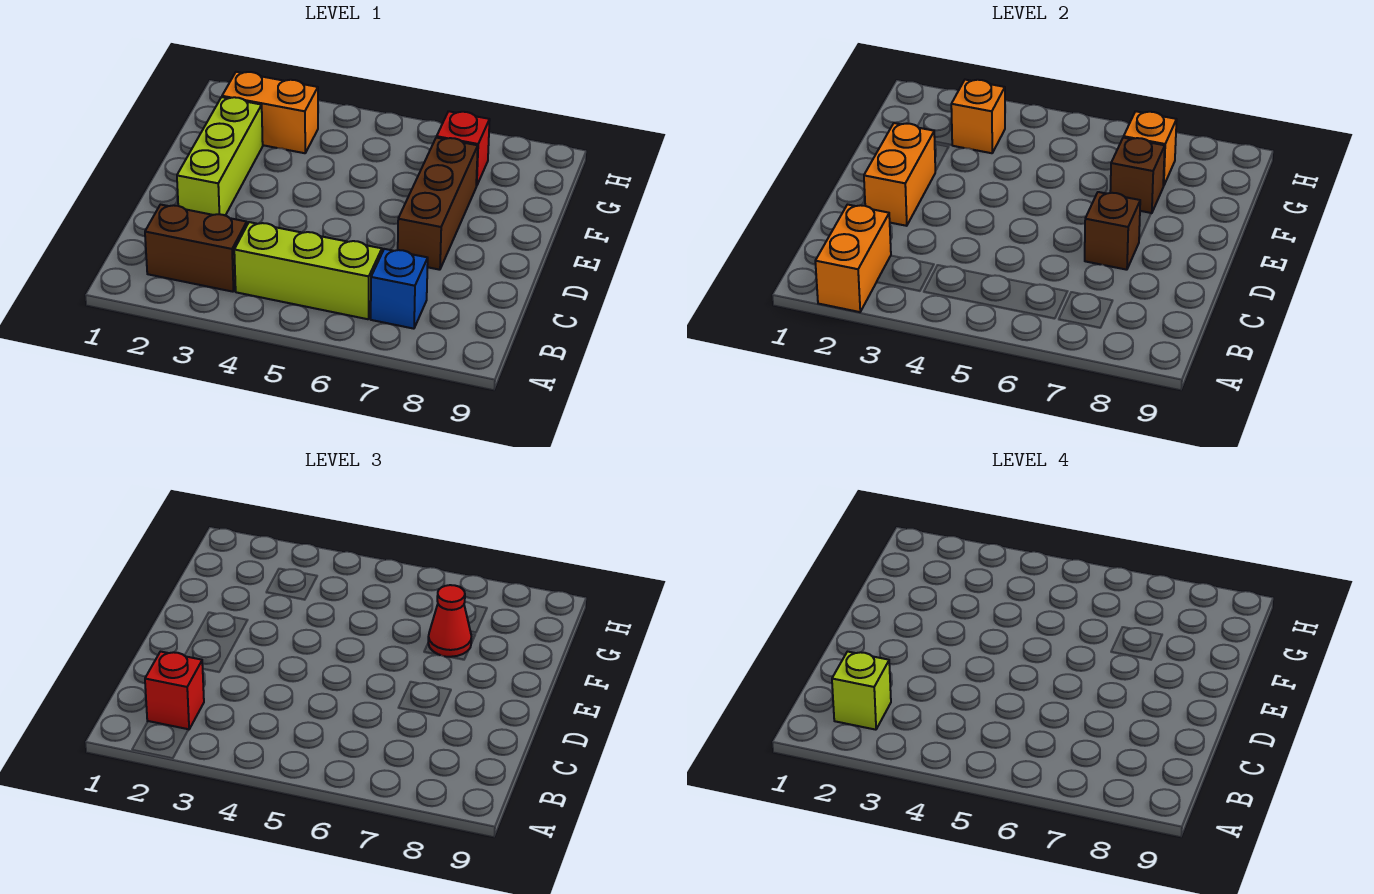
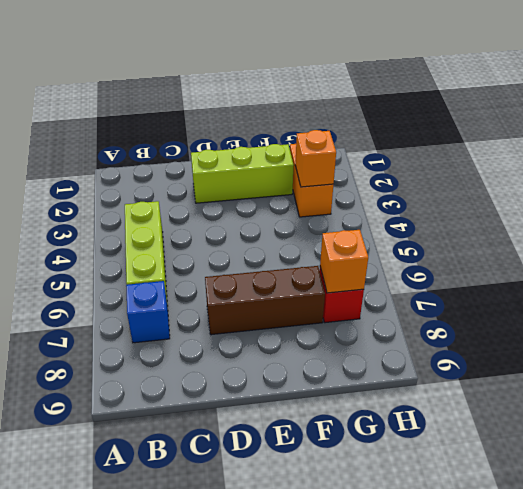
none -> brown 1x2 brick [145,205,247,292]
none -> orange 1x2 brick [815,205,891,312]
none -> orange 1x2 brick [864,123,935,226]

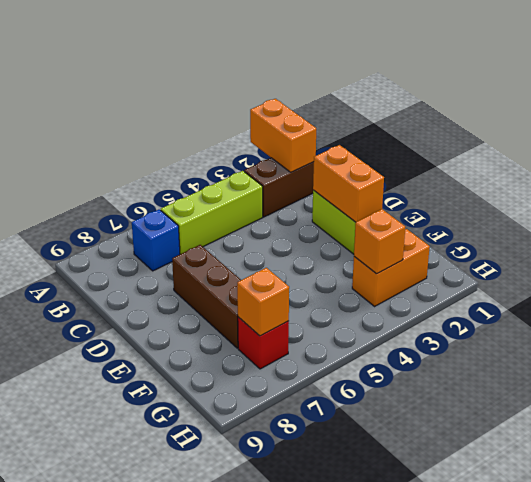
none -> brown 1x1 brick [1085,192,1140,270]
none -> brown 1x1 brick [1110,138,1165,213]
none -> red 1x1 brick [145,652,204,730]

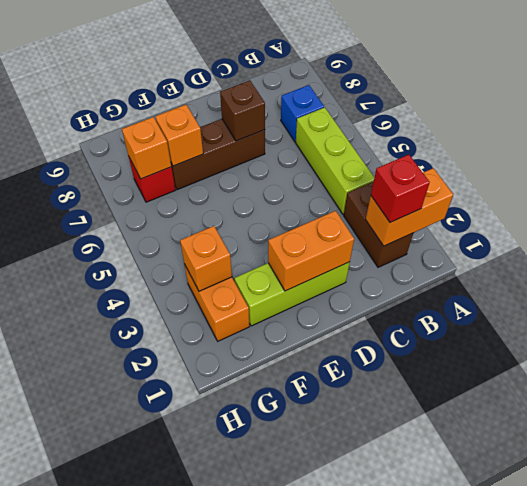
orange 1x1 brick [155,104,203,166] -> brown 1x1 brick [1110,138,1165,213]
none -> red 1x1 cone [428,585,472,657]
none -> lime 1x1 brick [832,652,891,730]

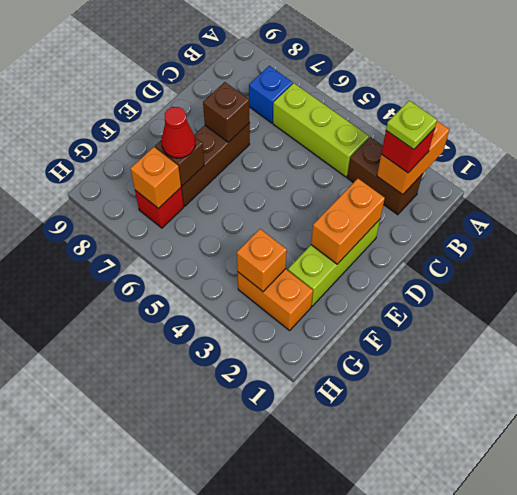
lime 1x1 plate [386,100,437,150] -> lime 1x1 brick [832,652,891,730]

